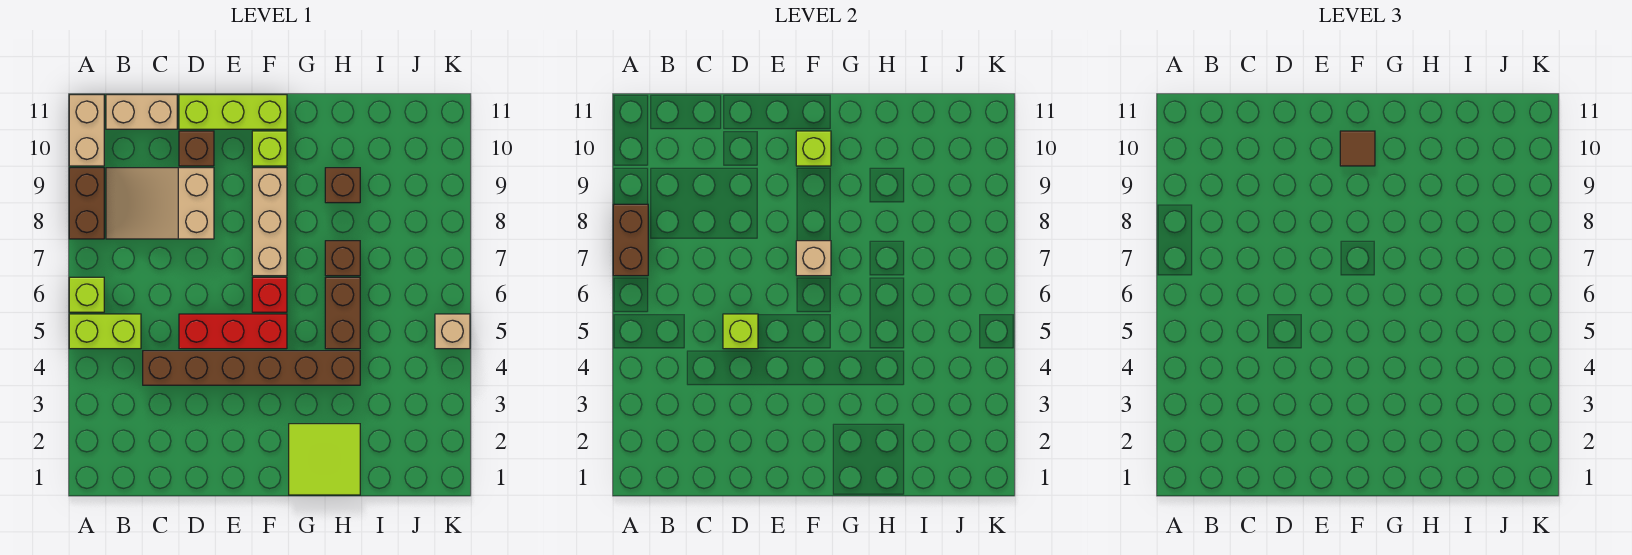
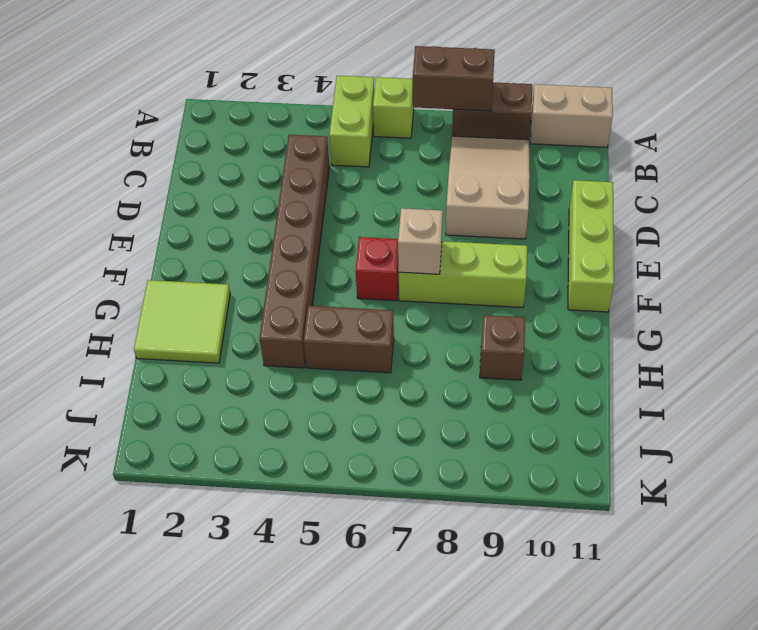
lime 1x3 brick [399,241,527,307] -> tan 1x3 brick [252,168,287,276]
none -> tan 1x2 brick [106,95,177,129]
none -> red 1x3 brick [179,314,287,349]
none -> brown 1x1 brick [179,131,214,166]

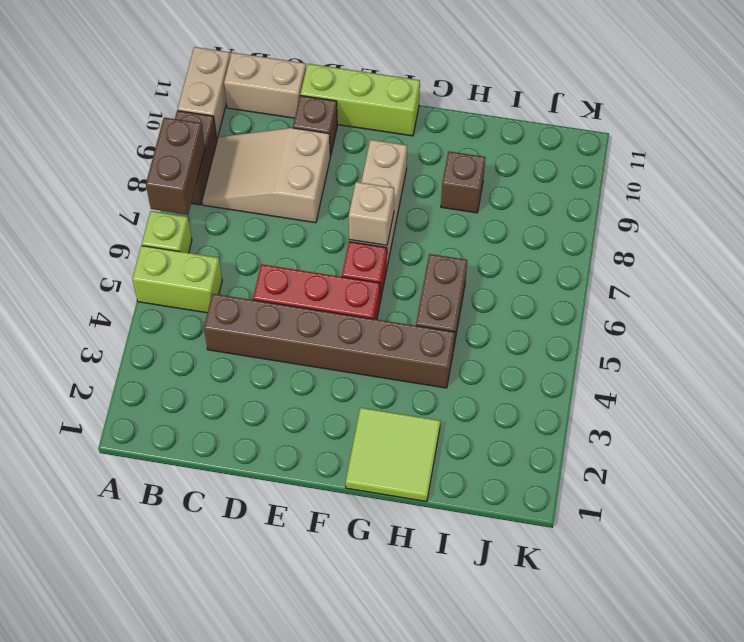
none -> lime 1x1 brick [252,131,287,166]
none -> brown 1x1 brick [325,241,360,276]
none -> tan 1x1 brick [435,314,470,349]

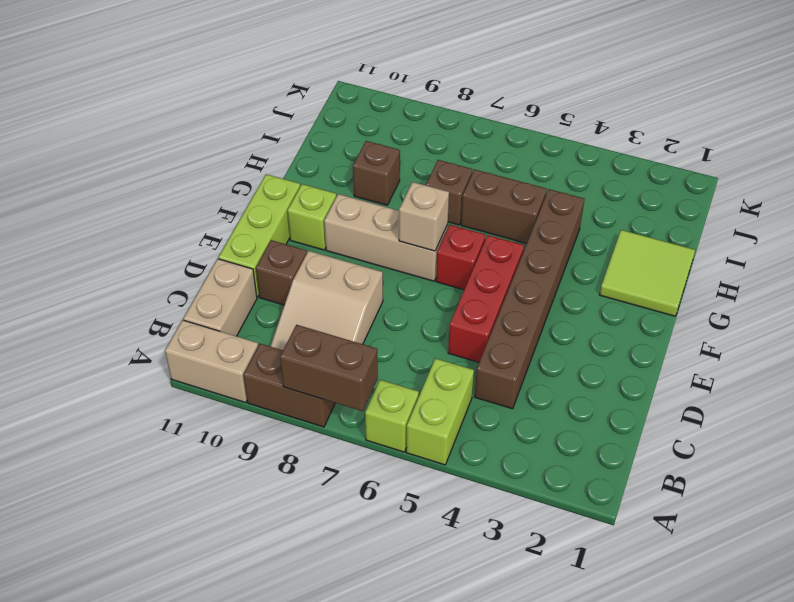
none -> tan 1x1 brick [435,314,470,349]
none -> lime 1x1 brick [723,314,758,349]
none -> lime 1x1 brick [796,131,831,166]

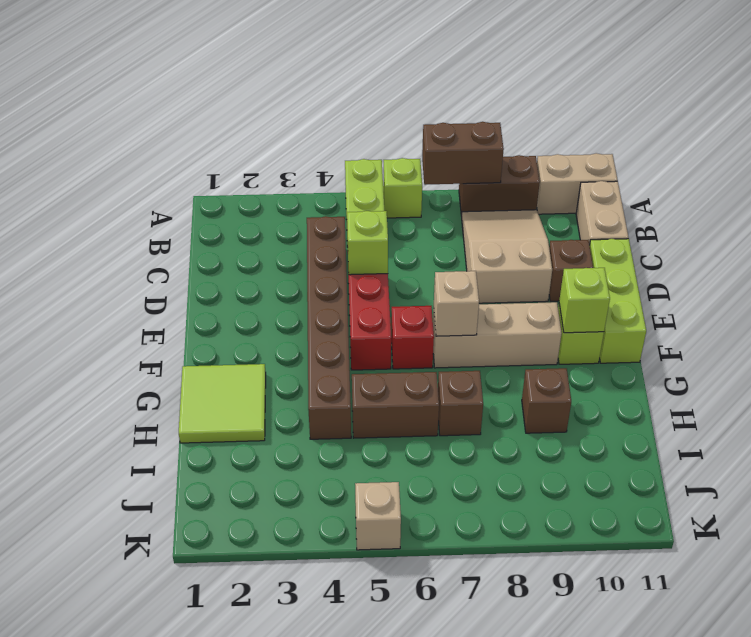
none -> brown 1x1 tile [1340,131,1375,166]

